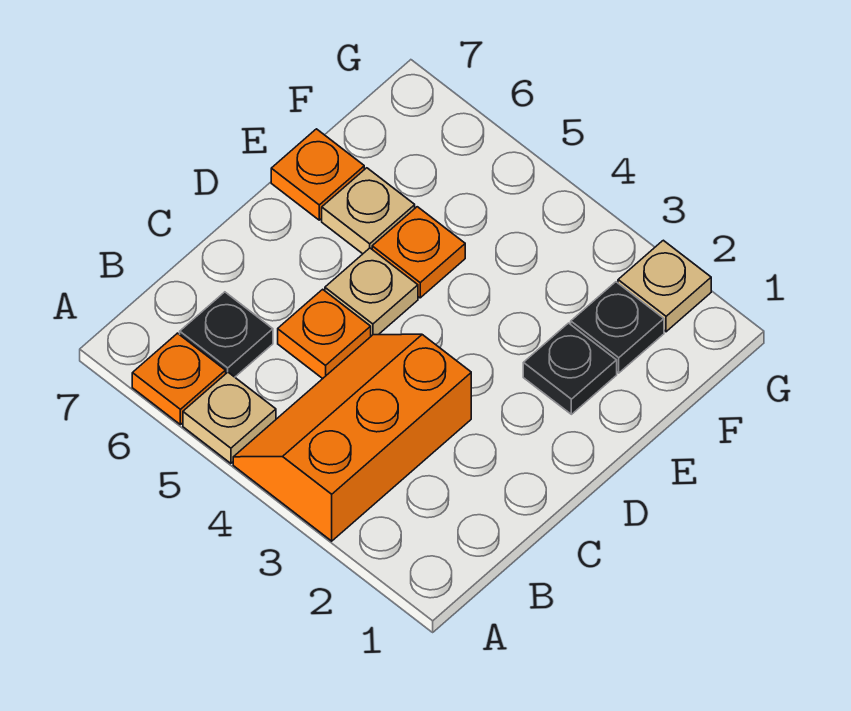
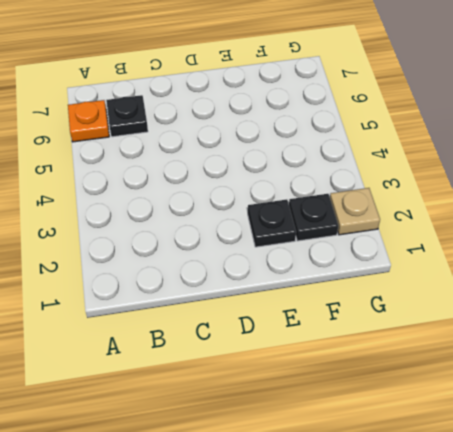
none -> orange 2x3 slope [233,334,471,541]
none -> tan 1x1 plate [183,372,276,463]
none -> orange 1x1 plate [278,289,371,379]

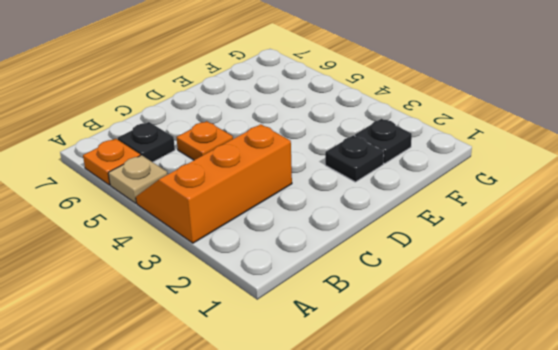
none -> tan 1x1 plate [325,248,418,336]
none -> orange 1x1 plate [372,207,465,298]
none -> tan 1x1 plate [322,168,415,254]

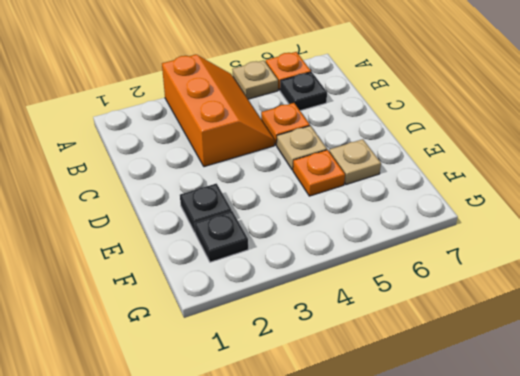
none -> orange 1x1 plate [271,129,364,220]
none -> tan 1x1 plate [618,240,711,332]

